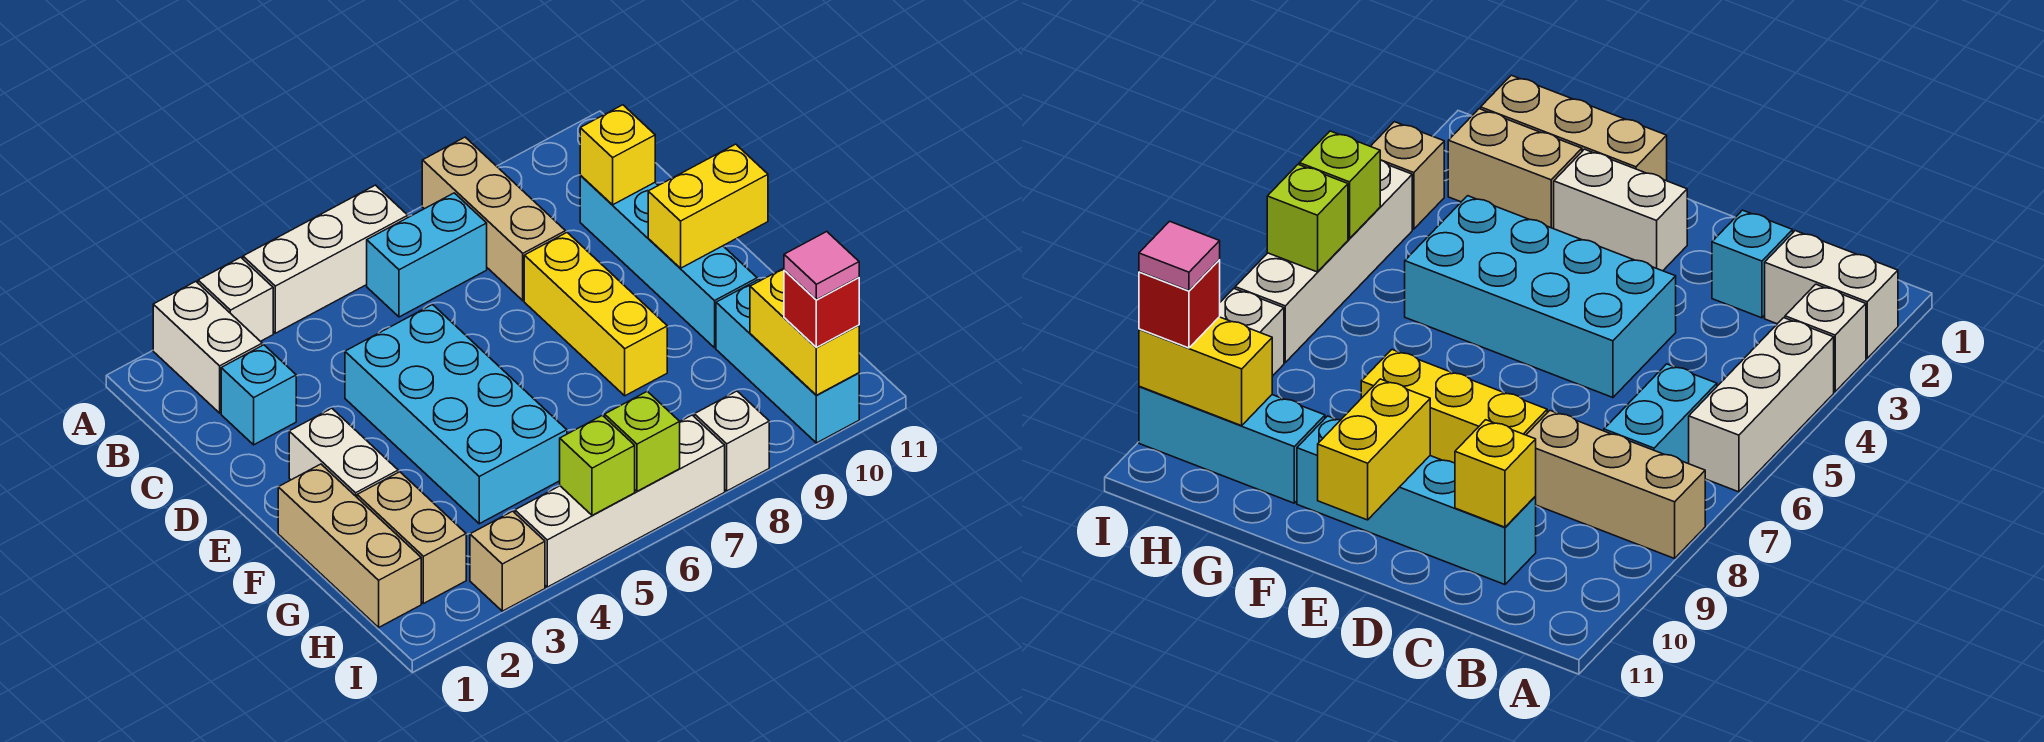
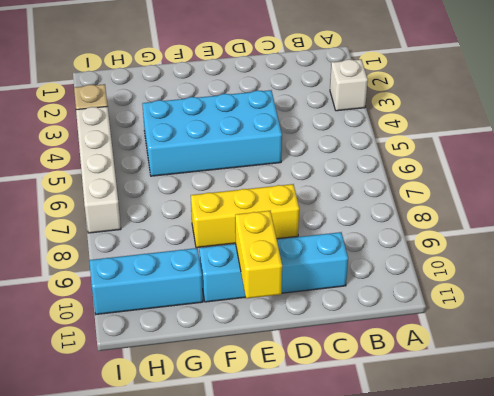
none -> white 1x2 brick [153,281,262,413]
none -> white 1x3 brick [243,185,408,333]
none -> tan 1x3 brick [422,137,566,301]

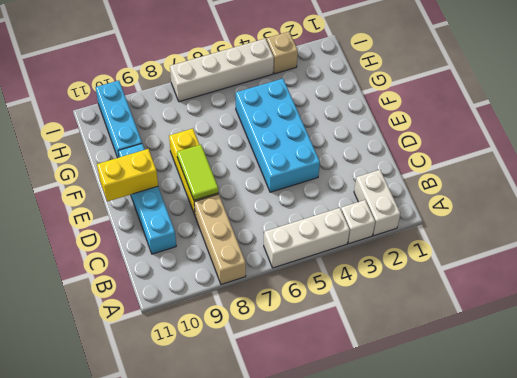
lime 1x2 tile [177,145,218,200] -> none
none -> cyan 1x2 brick [367,193,487,317]
none -> cyan 1x1 brick [221,345,296,445]
none -> white 1x2 brick [289,408,398,497]

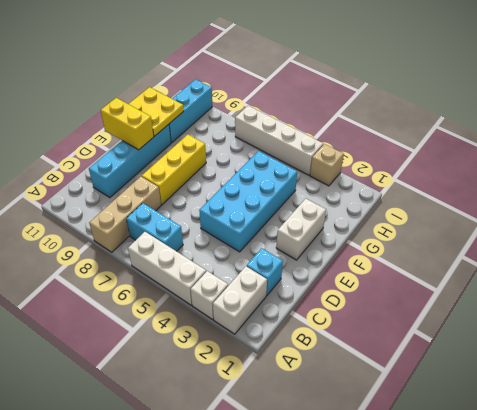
yellow 2x2 plate [129,87,184,136] -> none
none -> tan 1x3 brick [278,464,421,627]
none -> tan 1x2 brick [357,472,466,604]
none -> white 1x1 brick [694,391,769,491]

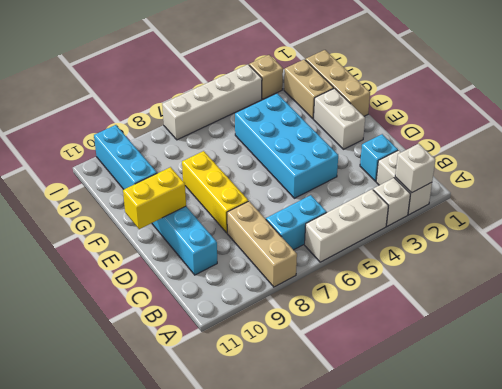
white 1x1 brick [395,144,435,193] -> white 1x1 brick moved to [694,391,769,491]
none -> yellow 1x1 brick [580,105,655,205]
none -> yellow 1x2 brick [750,268,859,395]
none -> lime 1x1 brick [560,415,635,515]

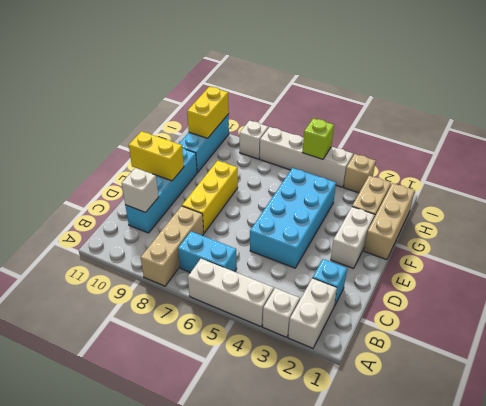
white 1x1 brick [122,168,159,212] -> yellow 1x1 brick [580,105,655,205]
none -> lime 1x1 brick [605,391,680,491]
none -> red 1x1 brick [784,270,859,347]
none -> pink 1x1 tile [784,232,859,300]

